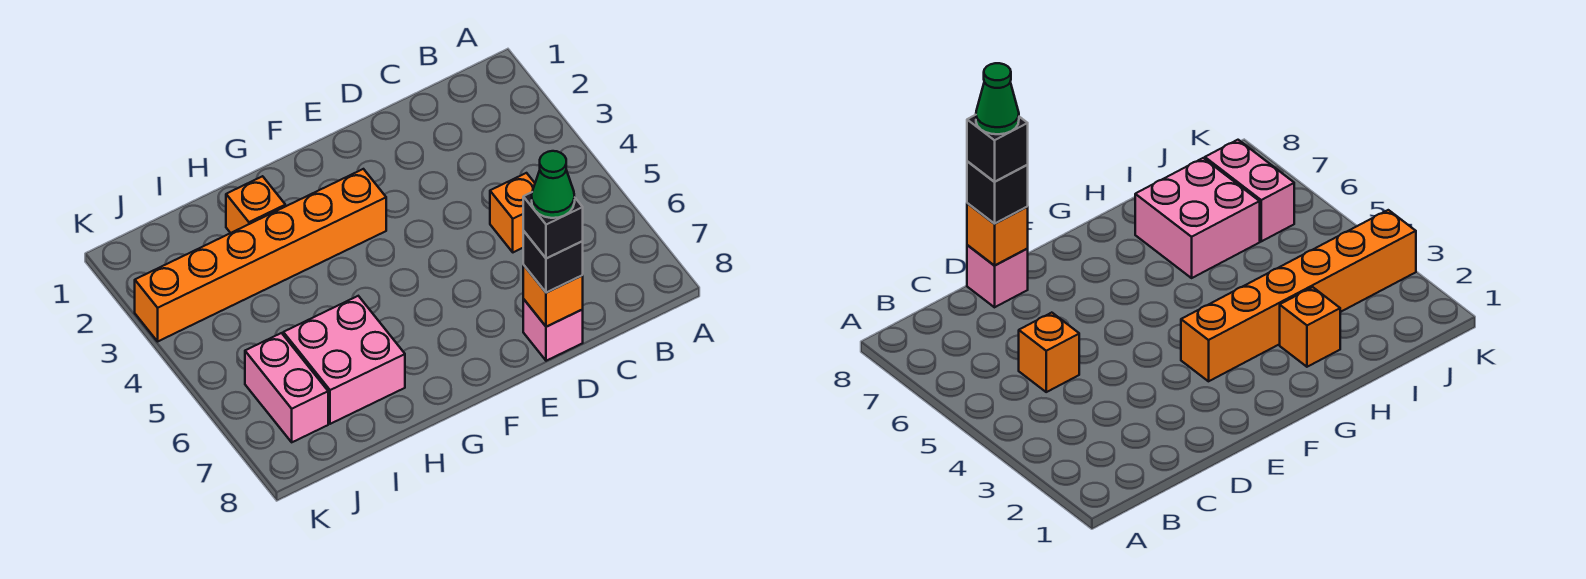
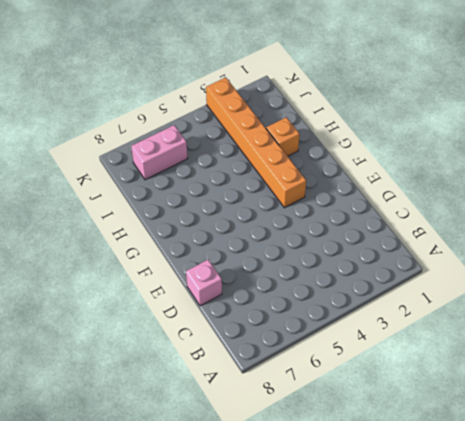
none -> orange 1x1 brick [490,173,535,252]
none -> pink 2x2 brick [283,296,405,424]

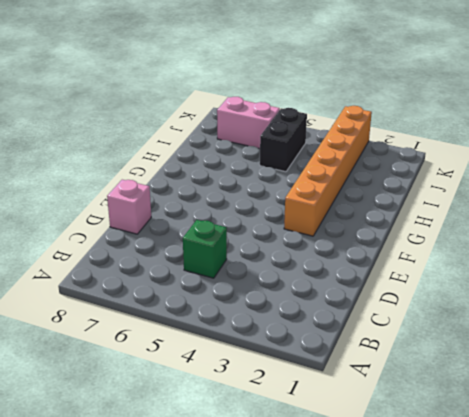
green 1x1 brick [183,220,227,278] -> orange 1x1 brick [490,173,535,252]
black 1x2 brick [260,108,307,172] -> none
none -> orange 1x1 brick [226,176,285,233]
none -> pink 2x2 brick [283,296,405,424]

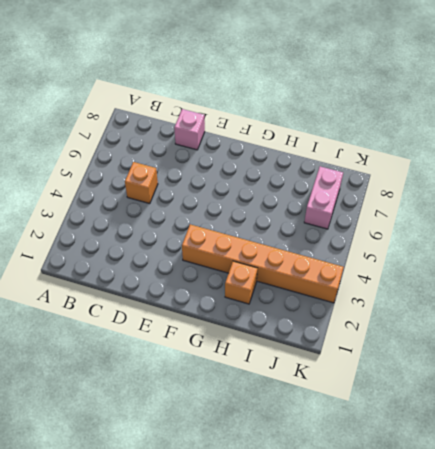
none -> pink 2x2 brick [283,296,405,424]
none -> orange 1x1 brick [523,265,583,327]

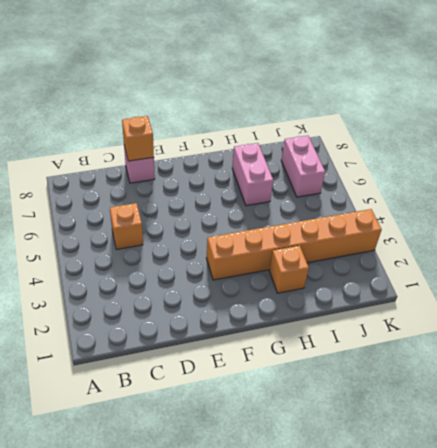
pink 1x2 brick [232,143,273,206] -> pink 2x2 brick [283,296,405,424]
none -> black 1x1 brick [523,231,583,293]
none -> black 1x1 brick [523,192,583,259]

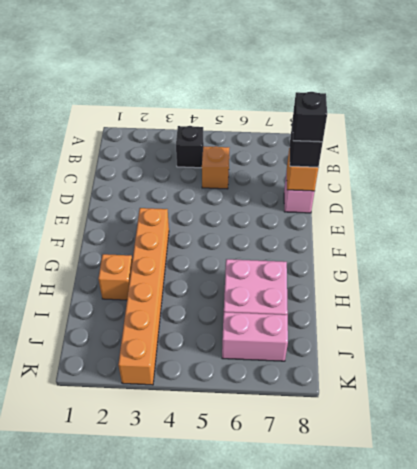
black 1x1 brick [176,126,204,168] -> none
none -> green 1x1 cone [532,151,575,218]

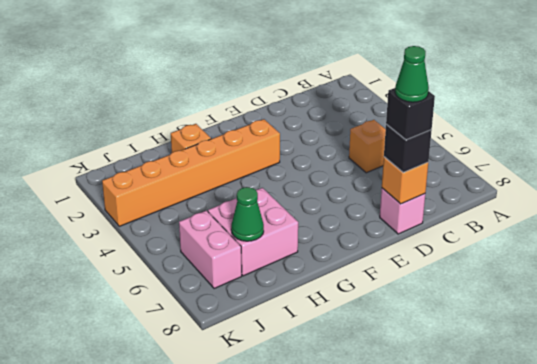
green 1x1 cone [231,187,264,241] -> none

